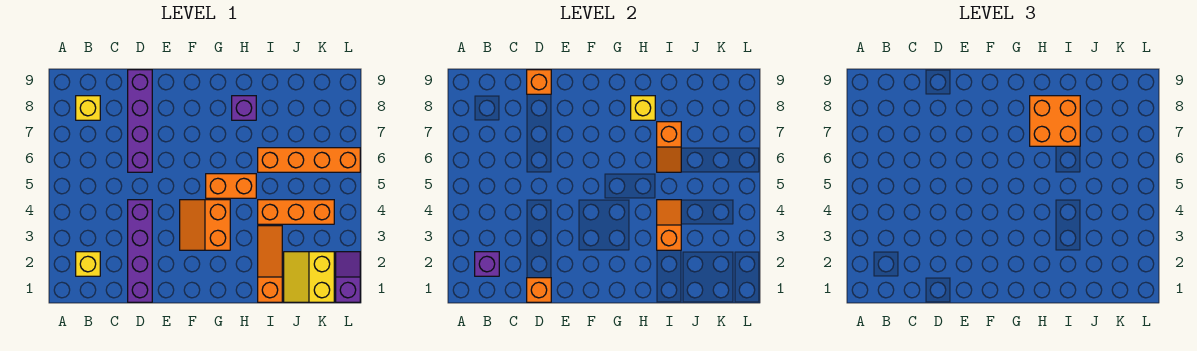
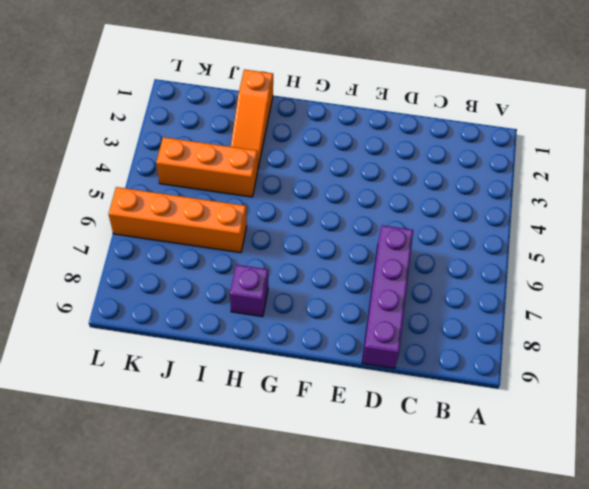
none -> yellow 1x1 brick [76,252,100,276]
none -> yellow 1x1 brick [76,96,100,120]
none -> purple 1x4 brick [128,200,152,302]

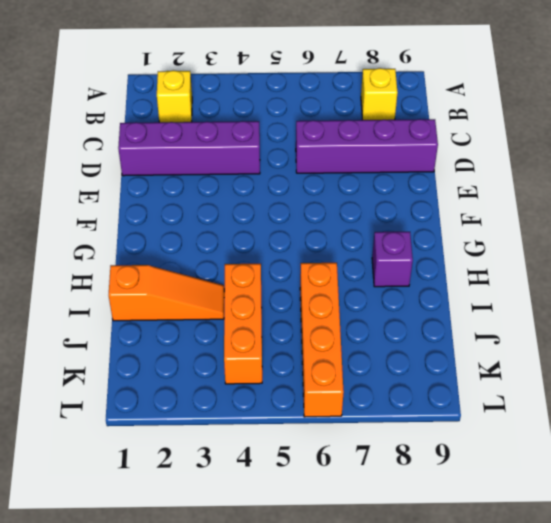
none -> orange 2x2 slope [180,200,230,250]
none -> orange 1x2 brick [206,174,256,198]
none -> yellow 2x2 slope [284,252,334,302]

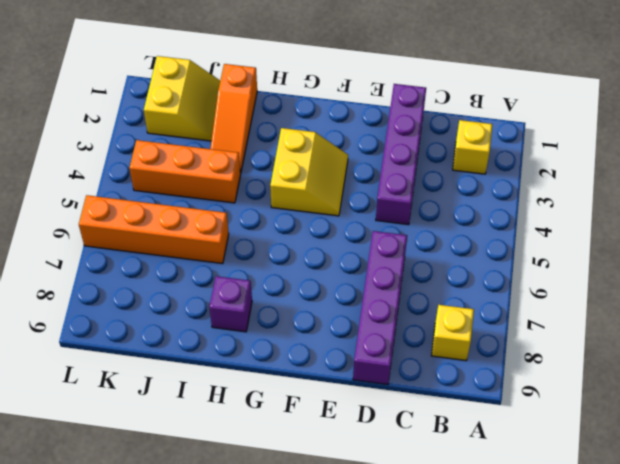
yellow 2x2 slope [270,128,348,216] -> orange 2x2 slope [180,200,230,250]
none -> orange 1x2 brick [206,174,256,198]
none -> purple 1x2 slope [336,252,360,302]
none -> purple 1x1 brick [475,252,499,276]

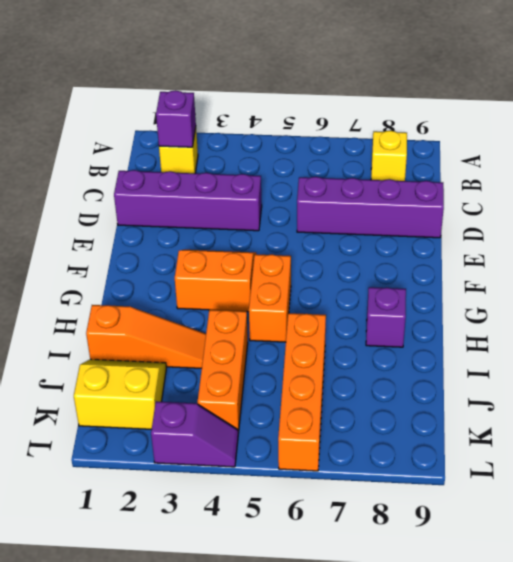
purple 1x2 slope [151,401,238,467] -> purple 1x2 slope moved to [336,252,360,302]
none -> orange 1x1 brick [527,278,551,302]
none -> orange 1x1 brick [527,70,551,94]
none -> yellow 1x1 brick [631,96,655,120]

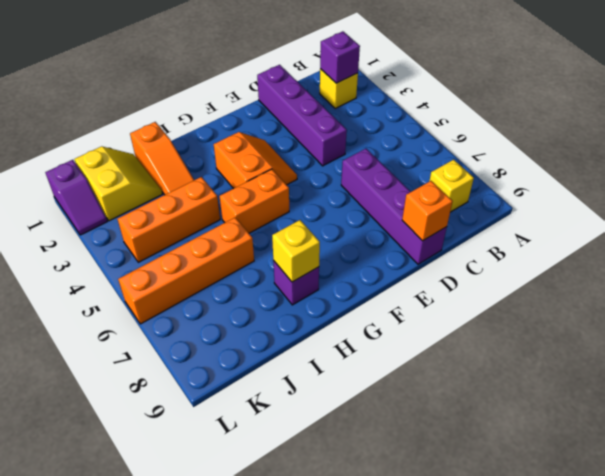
none -> orange 1x1 brick [527,278,551,302]
none -> orange 1x2 slope [657,200,681,250]
none -> orange 1x2 slope [657,122,681,172]

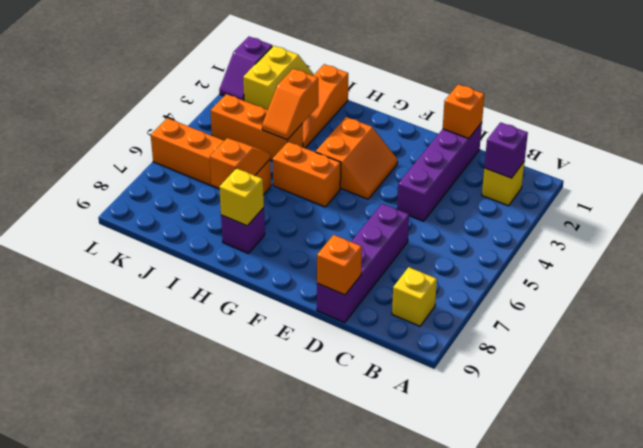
none -> orange 2x2 brick [1030,96,1080,146]

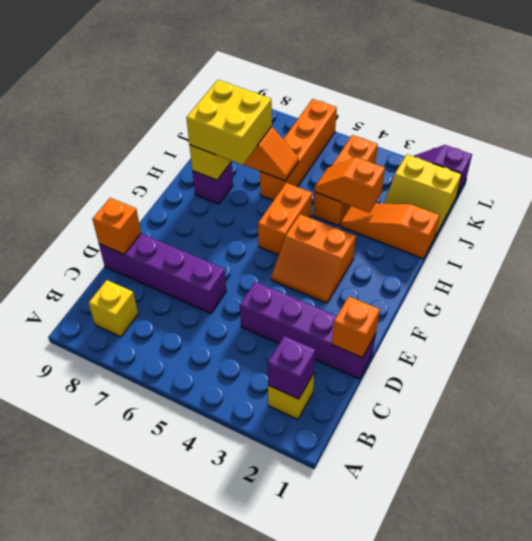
yellow 2x2 brick [186,80,272,165] -> orange 2x2 brick [1030,96,1080,146]

